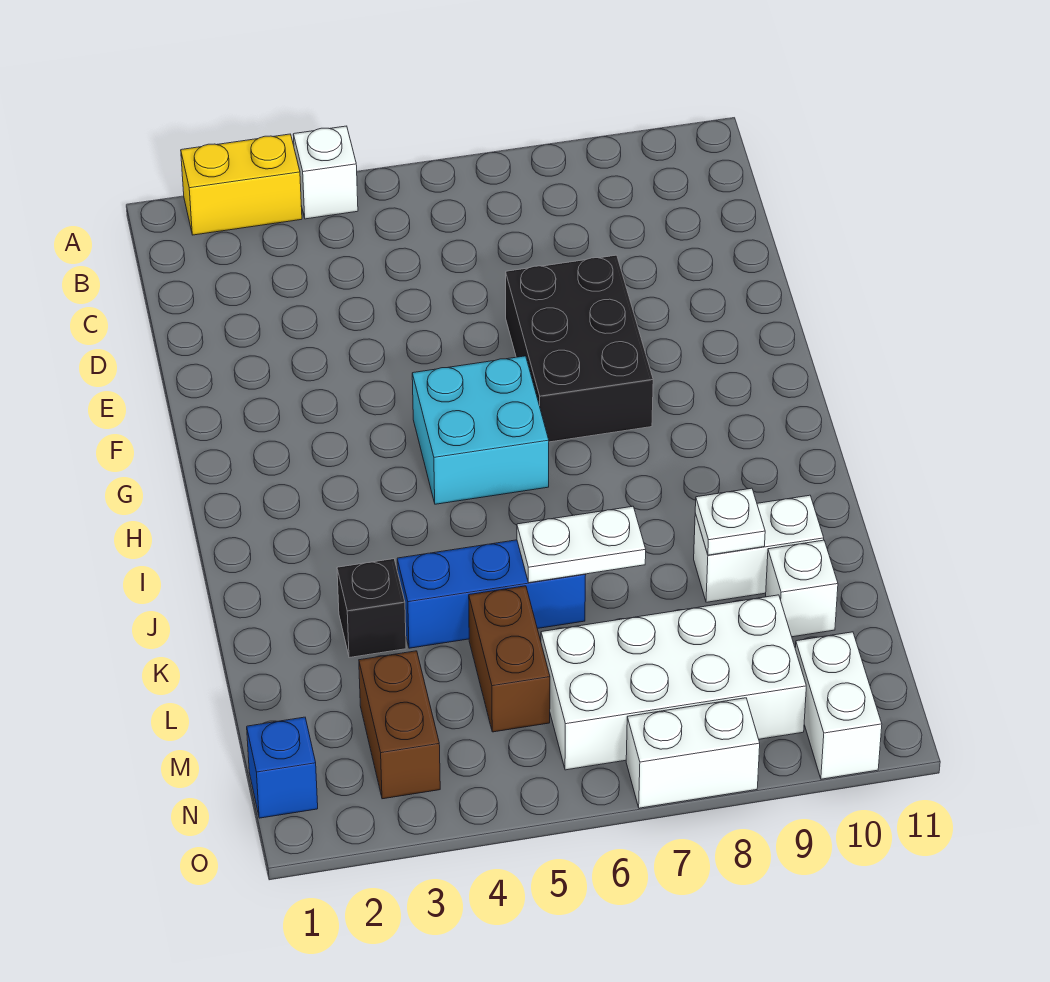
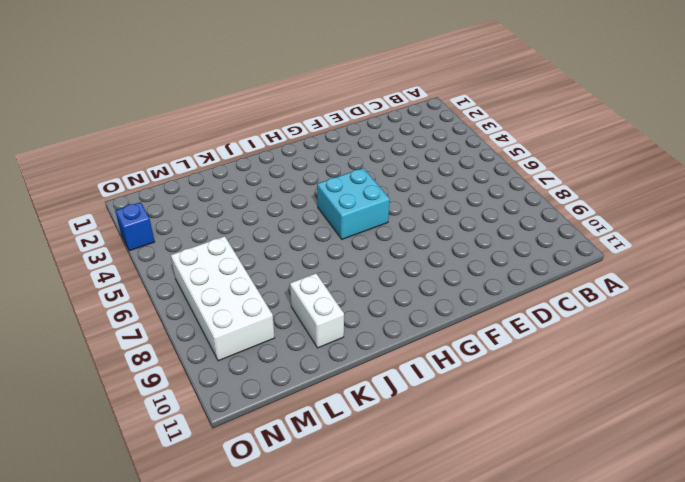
blue 1x1 brick [115,202,155,251] -> blue 1x1 brick moved to [247,717,318,818]
none -> yellow 1x2 brick [181,134,302,235]
none -> white 1x1 brick [293,126,358,219]
none -> black 2x3 brick [506,255,653,442]

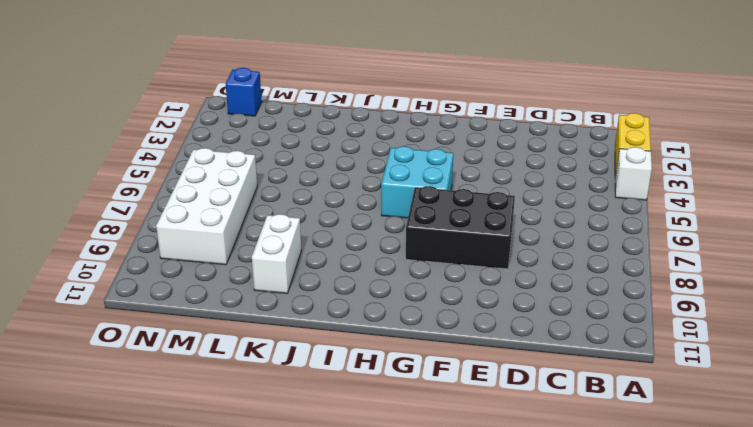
none -> black 1x1 brick [337,559,406,658]
none -> blue 1x3 brick [397,540,585,648]
none -> brown 1x2 brick [469,586,550,732]

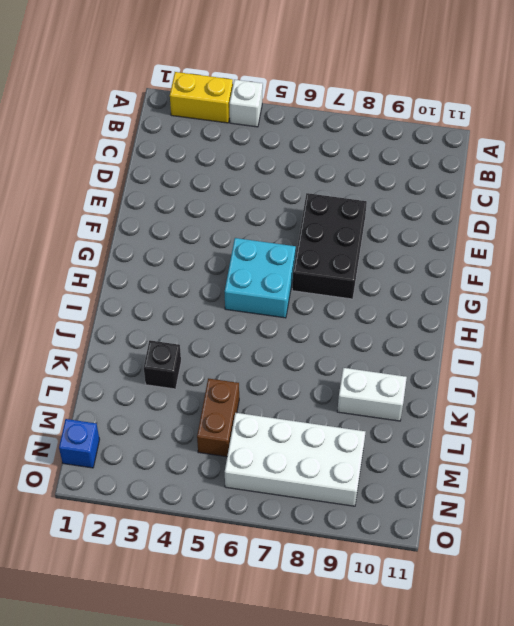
none -> blue 1x3 brick [397,540,585,648]
none -> white 1x1 brick [766,540,838,637]
none -> brown 1x2 brick [359,651,440,799]

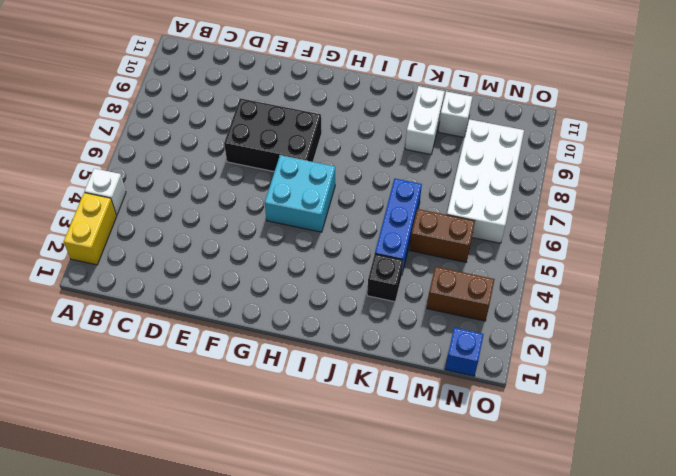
none -> white 1x2 brick [795,632,882,779]
none -> white 1x2 brick [626,698,760,808]
none -> white 1x2 plate [517,506,646,583]

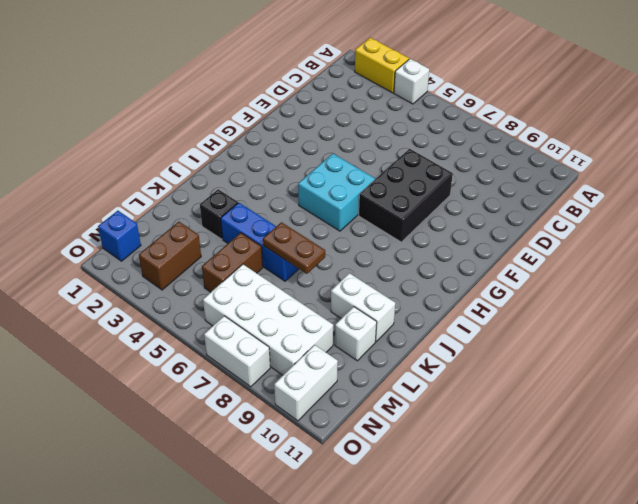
brown 1x2 plate [263,222,325,274] -> white 1x2 plate [517,506,646,583]
none -> white 1x1 plate [695,488,765,555]

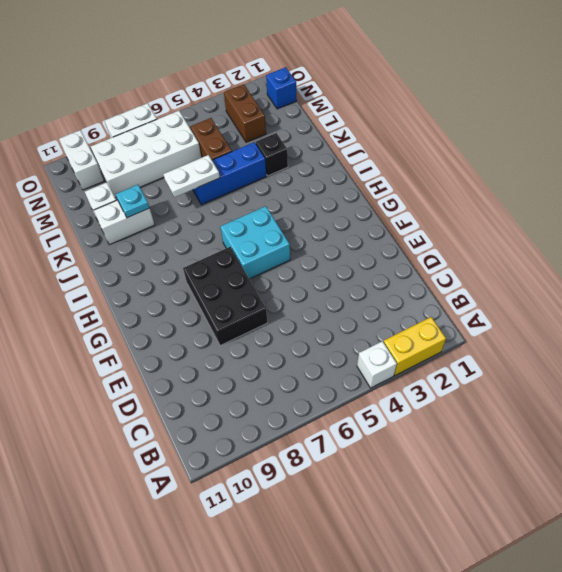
cyan 1x1 plate [116,185,149,218] -> white 1x1 plate [695,488,765,555]

